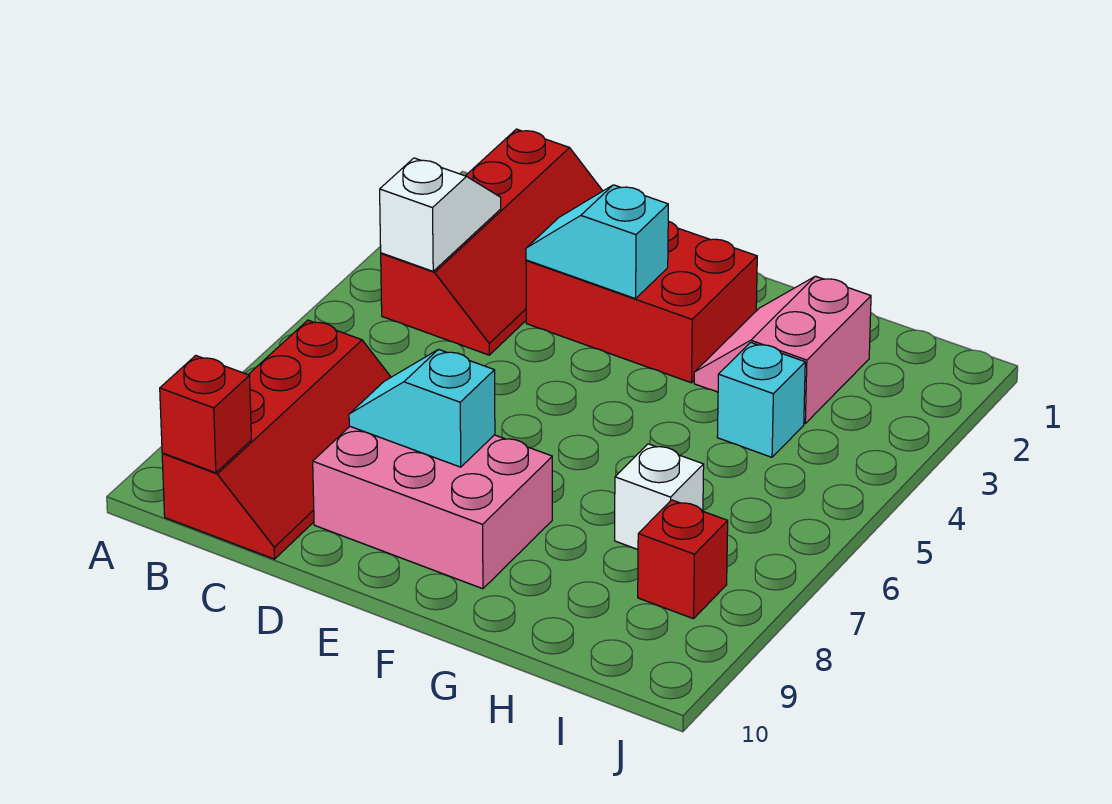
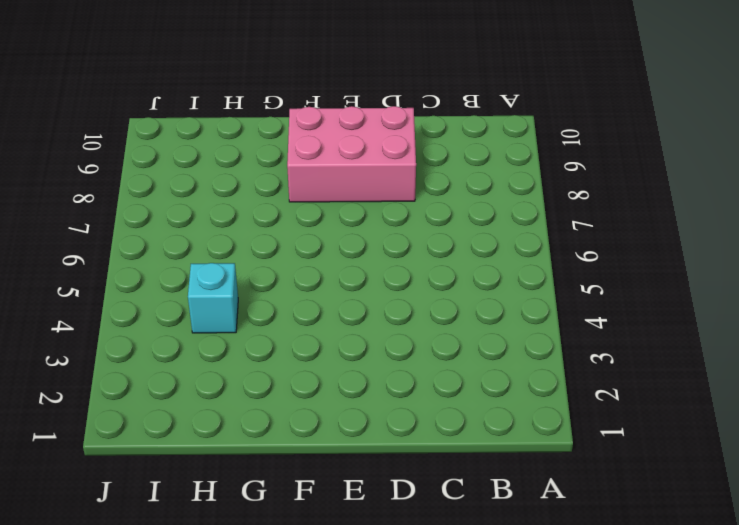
none -> red 2x4 slope [381,129,602,355]
none -> red 2x4 slope [162,320,391,559]
none -> red 2x3 brick [526,221,757,383]

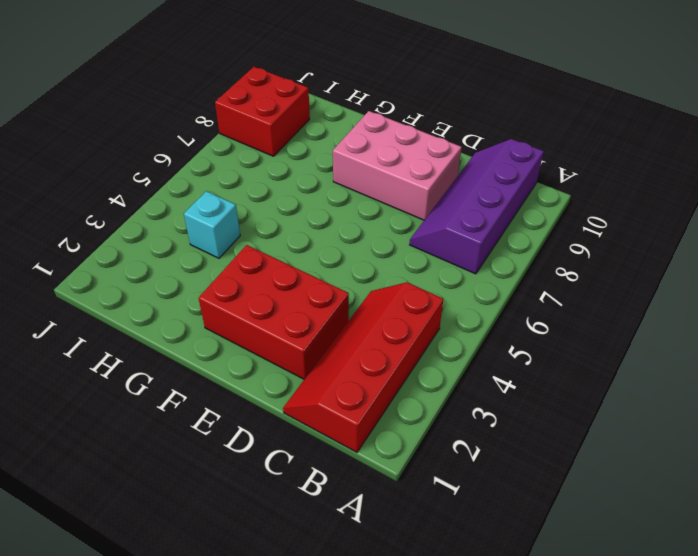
purple 2x4 slope [410,139,544,274] -> red 2x4 slope [162,320,391,559]
red 2x2 brick [215,67,310,156] -> red 1x1 brick [638,500,728,619]
none -> pink 2x2 slope [694,276,871,423]
none -> white 1x1 brick [615,444,704,550]
none -> white 1x2 slope [380,158,501,271]

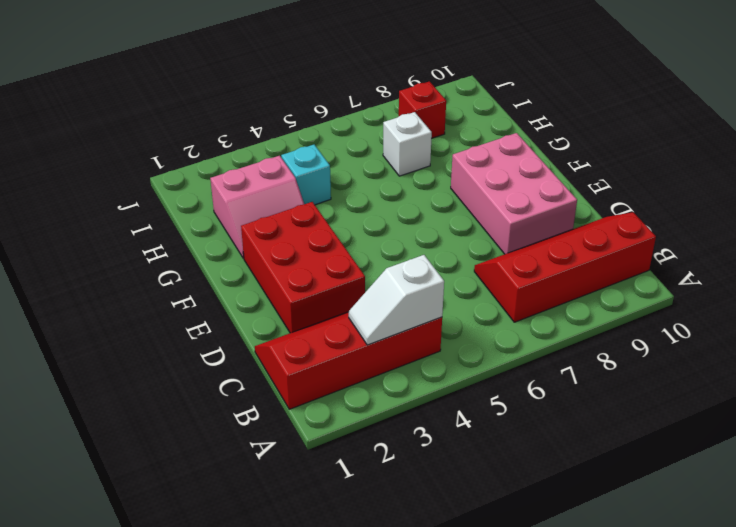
none -> red 1x1 brick [160,356,251,473]
none -> cyan 1x2 slope [526,185,668,299]
none -> cyan 1x2 slope [349,349,495,467]

